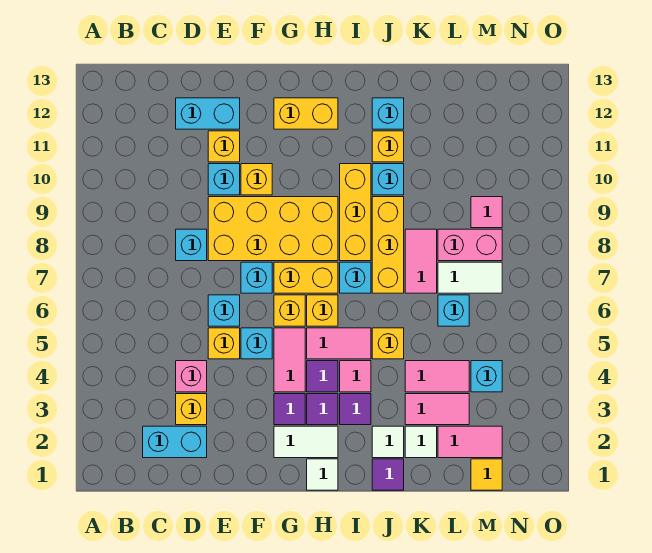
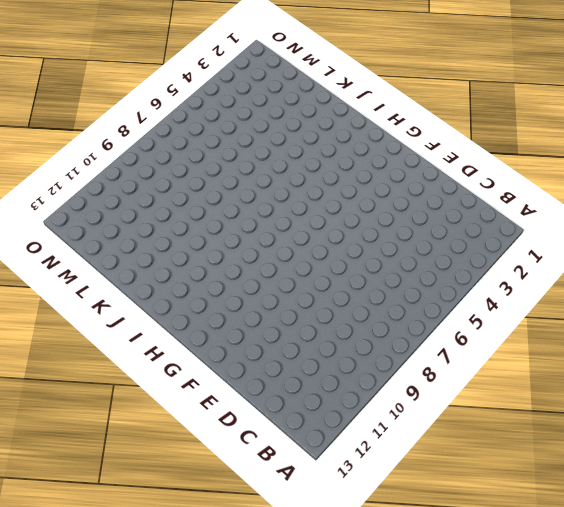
none -> cyan 1x2 brick [143,426,207,458]
none -> yellow 1x1 brick [176,394,207,425]
none -> pink 1x1 brick [176,361,207,392]
none -> cyan 1x1 brick [176,229,207,261]

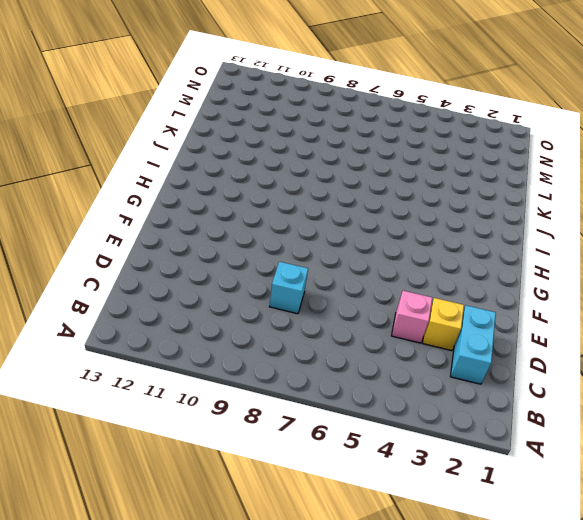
none -> cyan 1x2 brick [176,98,240,129]
none -> yellow 1x1 brick [208,328,240,359]
none -> cyan 1x1 brick [208,295,240,326]
none -> yellow 2x4 brick [208,197,338,261]

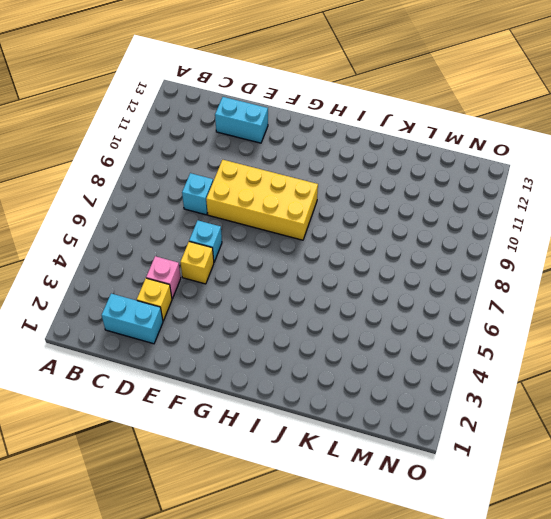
none -> cyan 1x1 brick [208,164,240,195]
none -> yellow 1x1 brick [208,131,240,162]
none -> cyan 1x1 brick [241,328,272,359]
none -> cyan 1x1 brick [241,262,272,293]

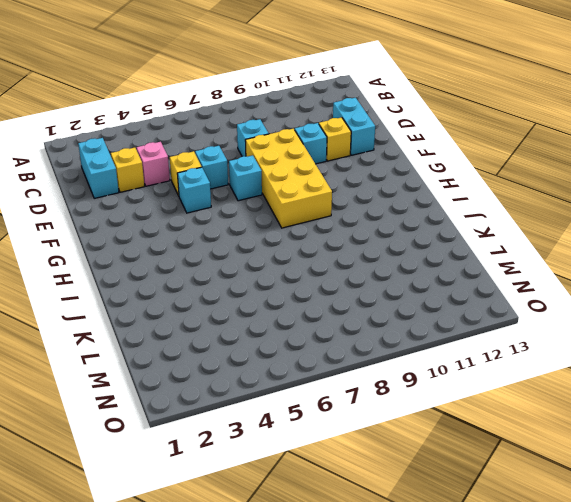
none -> yellow 1x1 brick [241,164,272,195]
none -> white 1x2 tile [274,426,338,458]
none -> purple 1x1 tile [274,394,305,425]
none -> pink 1x2 tile [274,328,305,392]

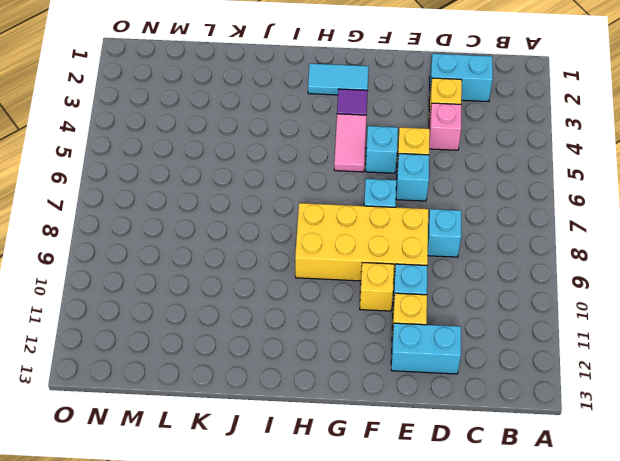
cyan 1x2 tile [308,64,369,95] -> white 1x2 tile [274,426,338,458]
none -> yellow 1x1 brick [274,295,305,326]
none -> yellow 1x2 brick [274,262,338,293]
none -> yellow 1x2 brick [274,98,338,129]
none -> white 1x1 tile [307,459,338,490]

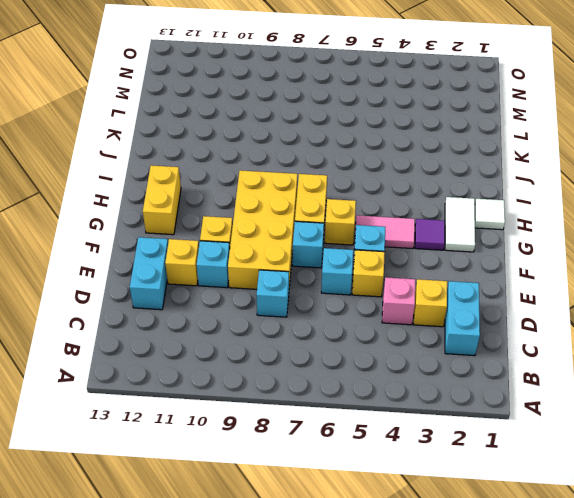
none -> purple 1x1 tile [307,394,338,425]
none -> purple 1x1 tile [307,361,338,392]
none -> pink 1x2 tile [307,328,371,359]
none -> yellow 1x1 brick [307,295,338,326]

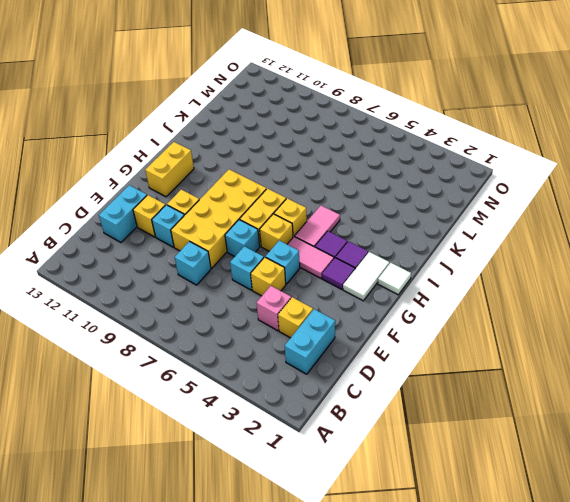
none -> purple 1x1 tile [340,394,371,425]
none -> pink 1x1 tile [340,361,371,392]
none -> cyan 1x1 brick [340,262,371,293]
none -> yellow 1x3 brick [340,164,371,261]

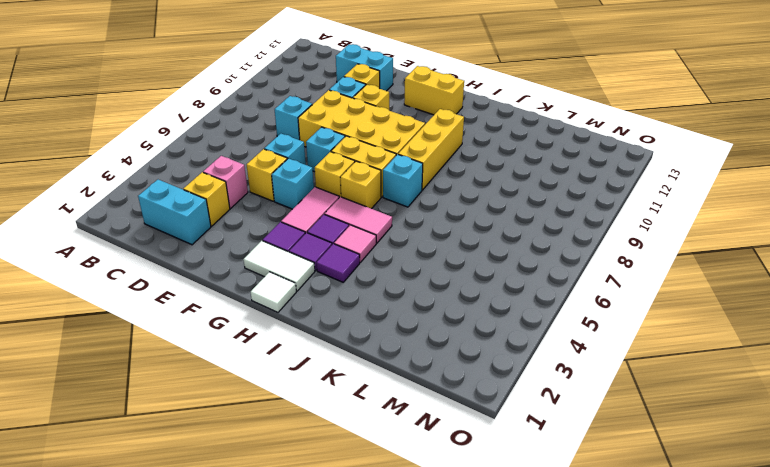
none -> purple 1x1 tile [372,459,404,490]
none -> white 1x1 tile [372,426,404,458]
none -> yellow 1x1 brick [372,328,404,359]
none -> yellow 1x3 brick [372,197,404,293]

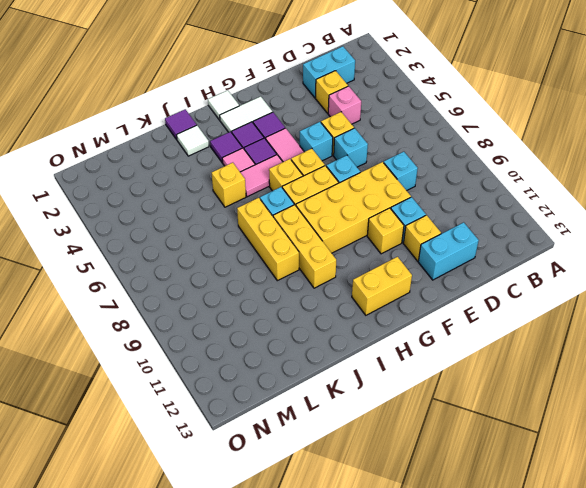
none -> cyan 1x1 brick [372,164,404,195]
none -> yellow 1x1 brick [372,131,404,162]
none -> cyan 1x1 brick [372,98,404,129]
none -> white 1x1 tile [405,426,437,458]

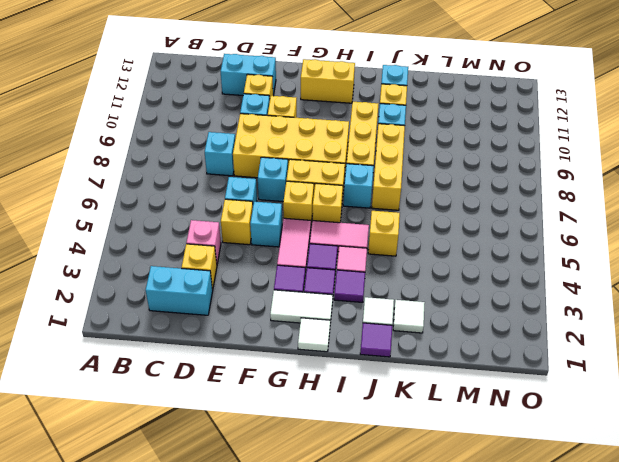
none -> pink 1x2 tile [405,394,469,425]
none -> pink 1x2 tile [405,361,469,392]
none -> pink 1x2 tile [405,229,437,293]
none -> pink 1x2 tile [438,426,502,458]

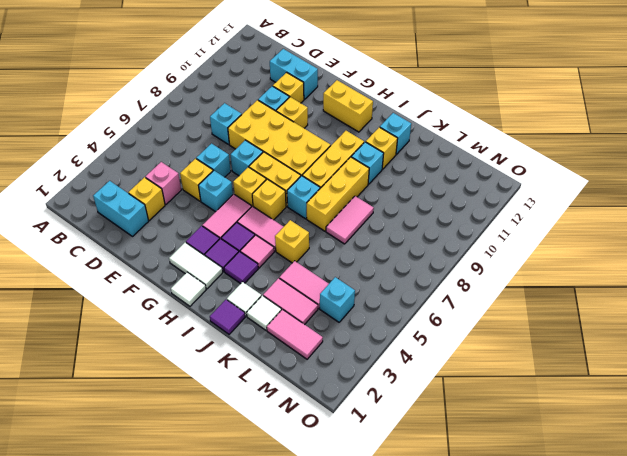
none -> cyan 1x1 brick [438,295,469,326]
none -> white 1x2 tile [438,262,502,293]
none -> pink 1x2 brick [438,229,502,261]
none -> yellow 1x1 tile [471,459,502,490]

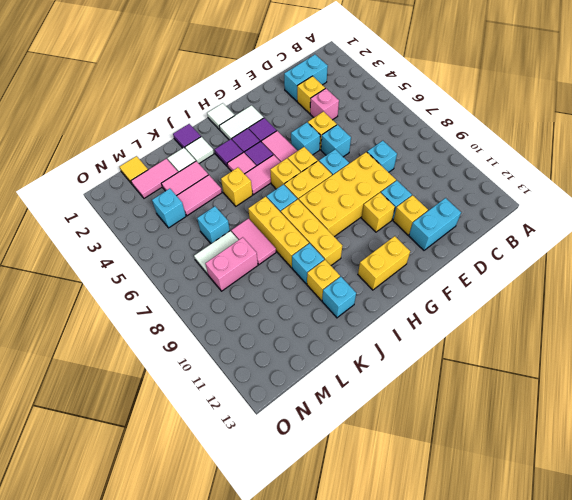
none -> pink 1x1 tile [471,197,502,228]

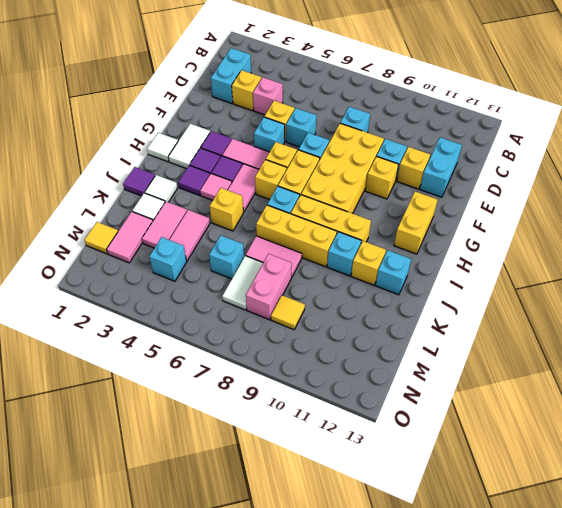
yellow 1x1 tile [271,295,305,330] -> pink 1x1 tile [471,197,502,228]

